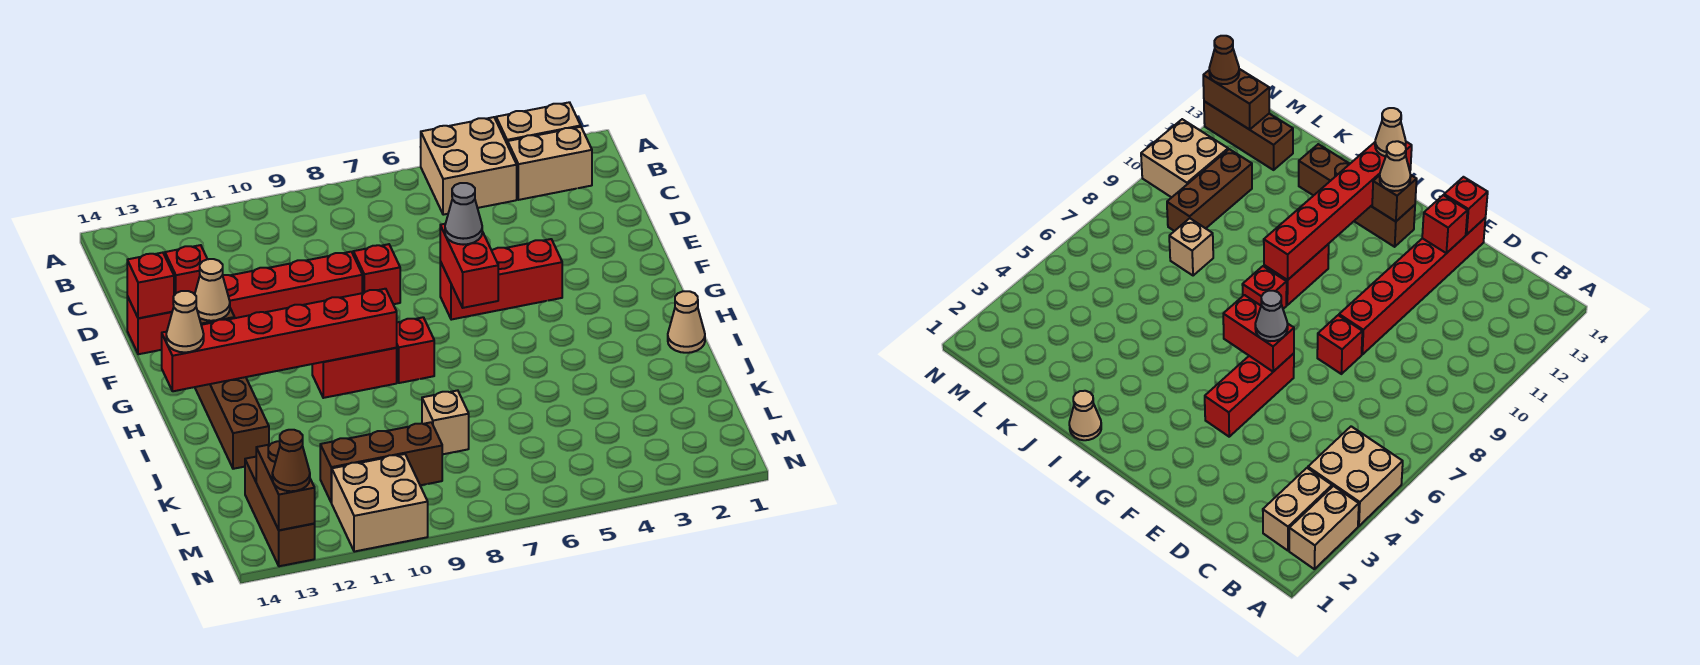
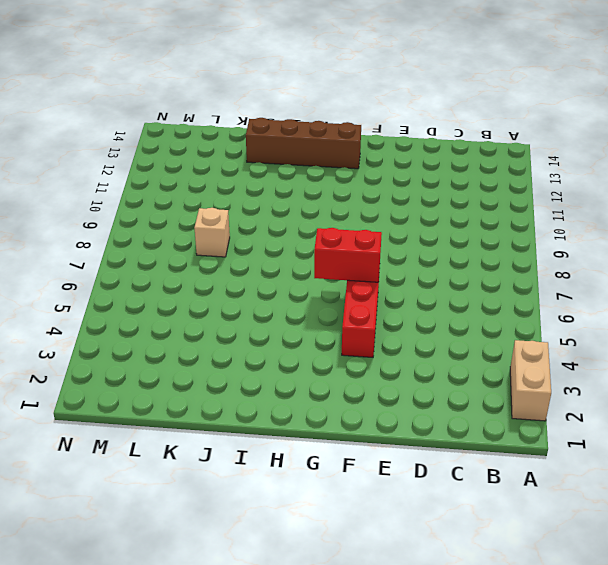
none -> tan 2x2 brick [421,117,517,215]
none -> tan 1x2 brick [508,127,592,200]
none -> red 1x1 brick [353,244,400,304]

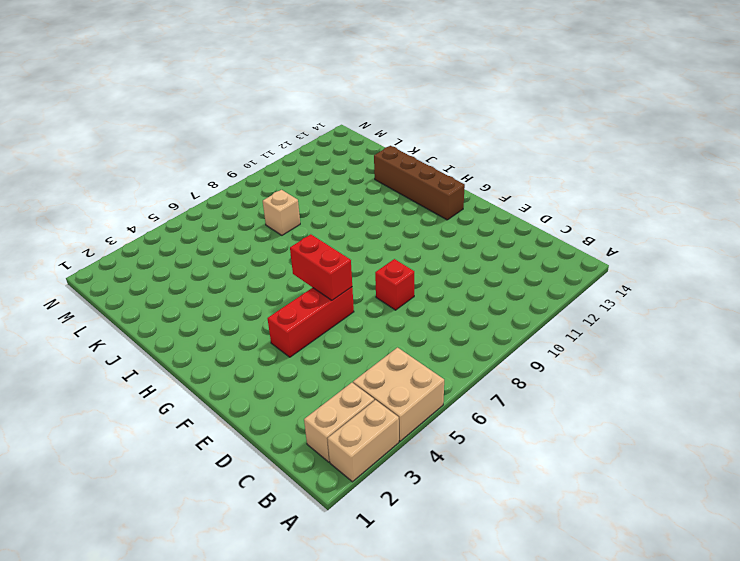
none -> red 1x6 brick [127,252,362,354]
none -> red 1x1 brick [397,317,434,383]
none -> red 1x2 brick [312,348,397,398]

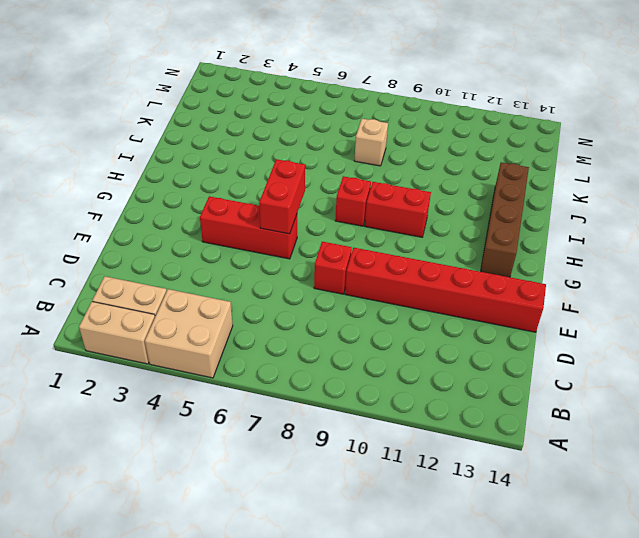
none -> tan 1x1 cone [668,291,705,353]
none -> brown 1x3 brick [320,422,442,503]
none -> brown 1x3 brick [245,457,315,566]

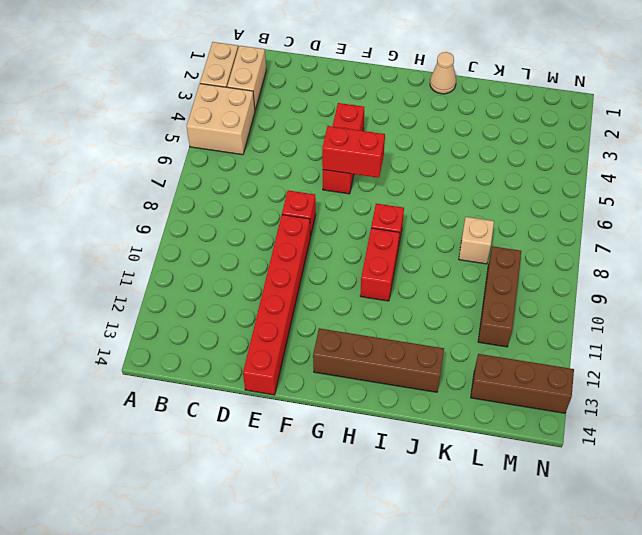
none -> tan 2x2 brick [332,454,428,552]
none -> red 1x1 brick [165,245,207,295]
none -> red 1x1 brick [127,253,174,318]

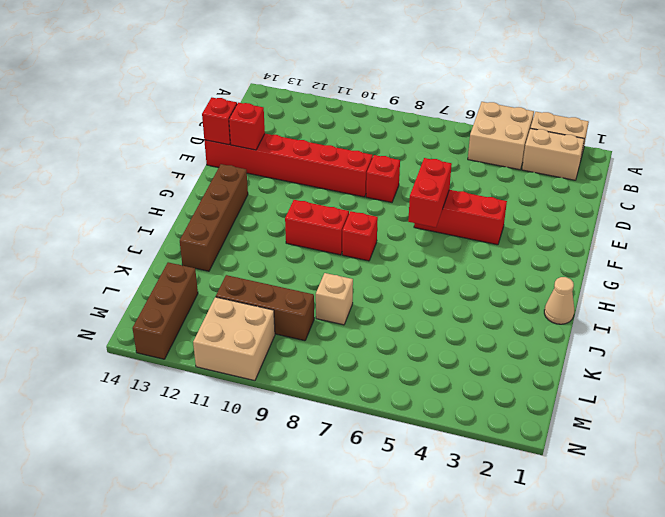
none -> brown 1x1 brick [1372,175,1417,221]
none -> red 1x6 brick [162,289,397,391]
none -> brown 1x2 brick [256,441,315,530]

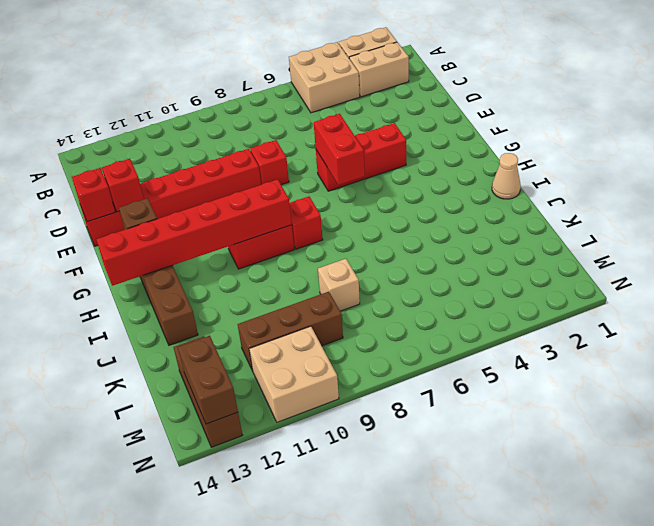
none -> grey 1x1 cone [445,183,482,245]
none -> tan 1x1 cone [195,259,230,321]
none -> tan 1x1 cone [166,291,204,352]

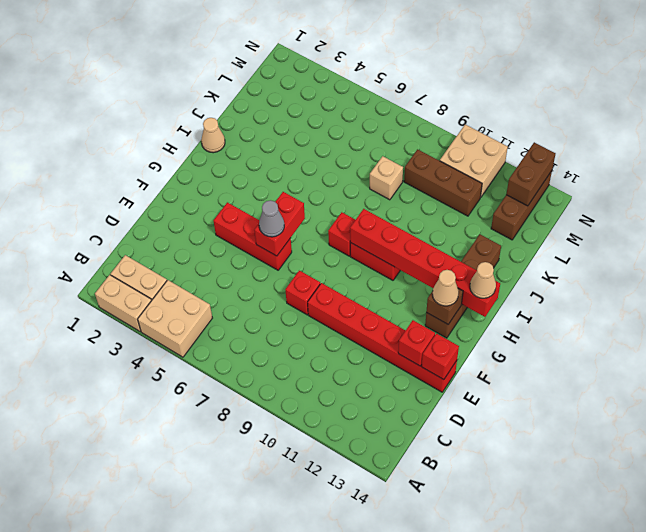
none -> brown 1x1 cone [272,430,310,491]

